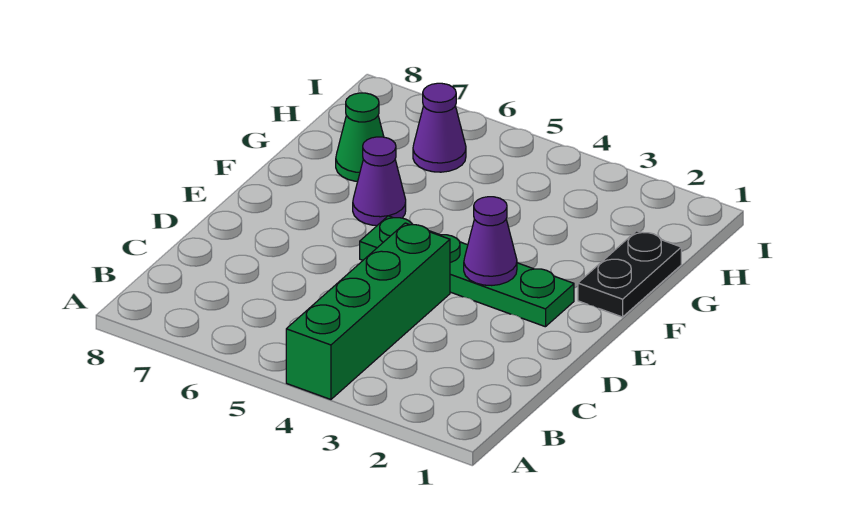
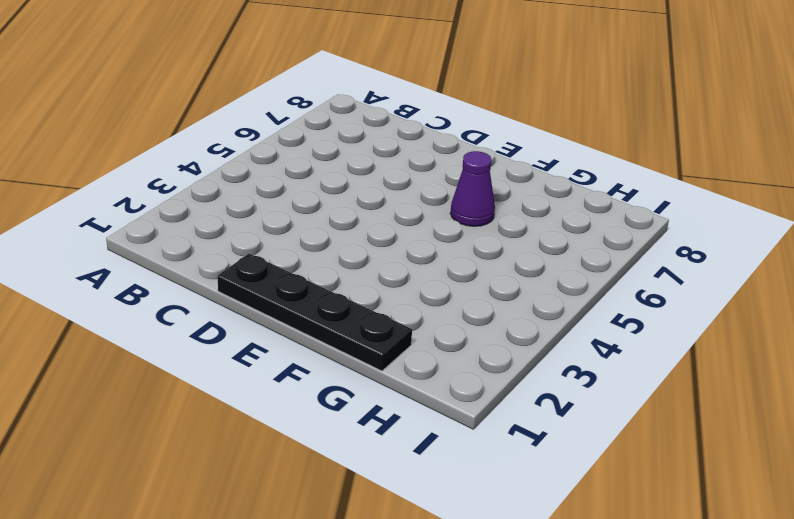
black 1x4 plate [217,254,412,371] -> black 1x2 plate [578,231,681,317]
none -> green 1x4 brick [286,223,450,399]
none -> green 1x4 plate [360,216,574,327]

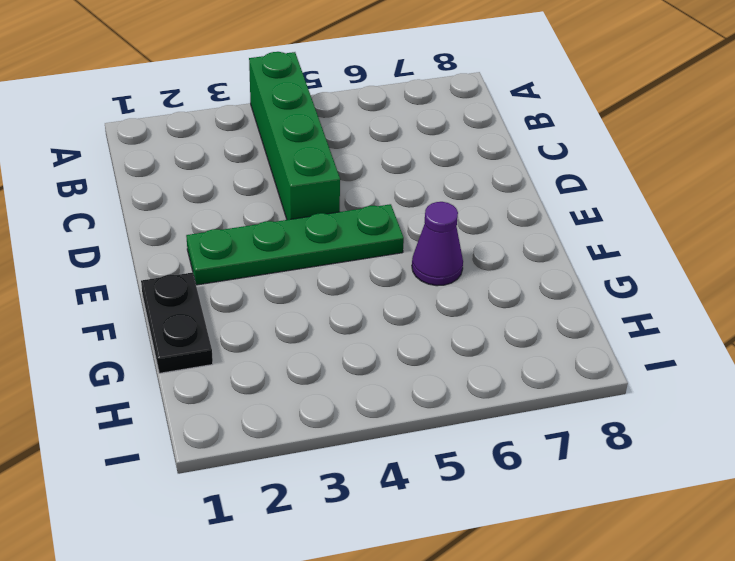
none -> green 1x1 cone [336,93,384,182]
none -> purple 1x1 cone [413,83,466,172]

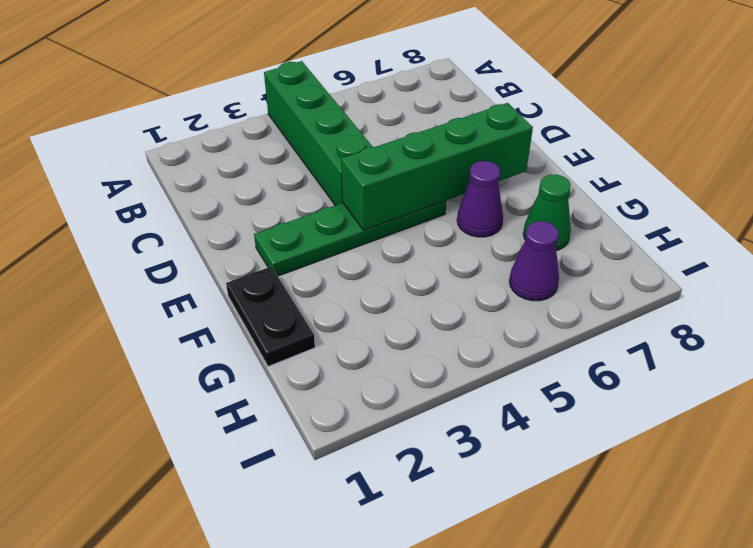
green 1x4 brick [341,103,533,230] -> none
none -> purple 1x1 cone [464,197,517,286]

